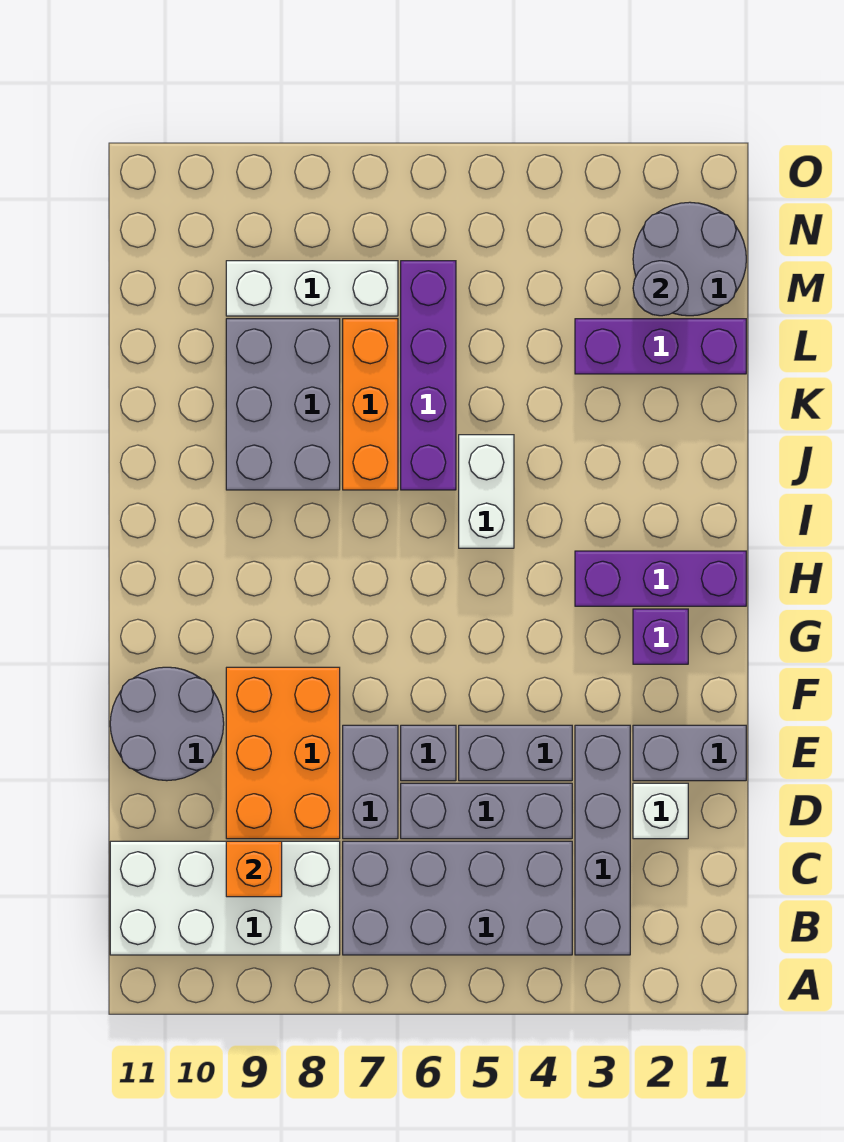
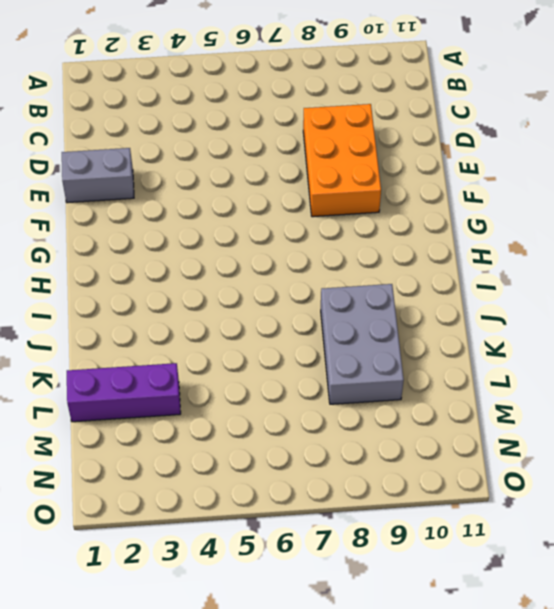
none -> grey 1x4 brick [575,725,630,955]
none -> grey 2x4 brick [343,841,572,955]
none -> white 2x4 brick [110,841,340,955]

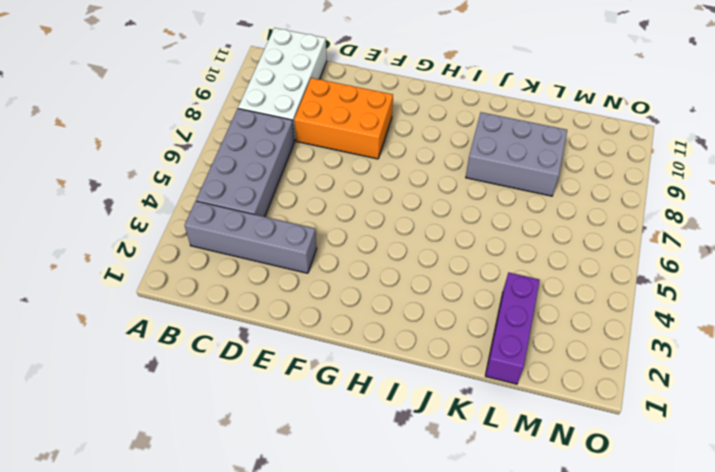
none -> white 1x1 brick [633,783,688,839]
none -> grey 1x3 brick [401,783,572,839]
none -> grey 1x2 brick [343,725,398,839]

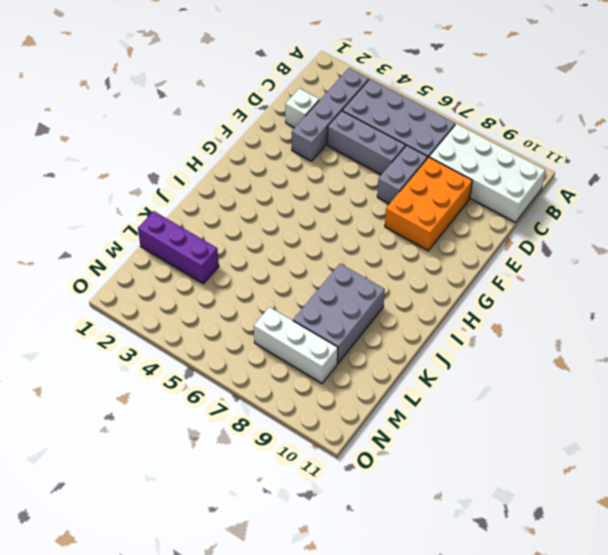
none -> grey 1x2 brick [633,725,746,781]
none -> grey 1x2 brick [459,725,572,781]
none -> grey 1x1 brick [401,725,456,781]

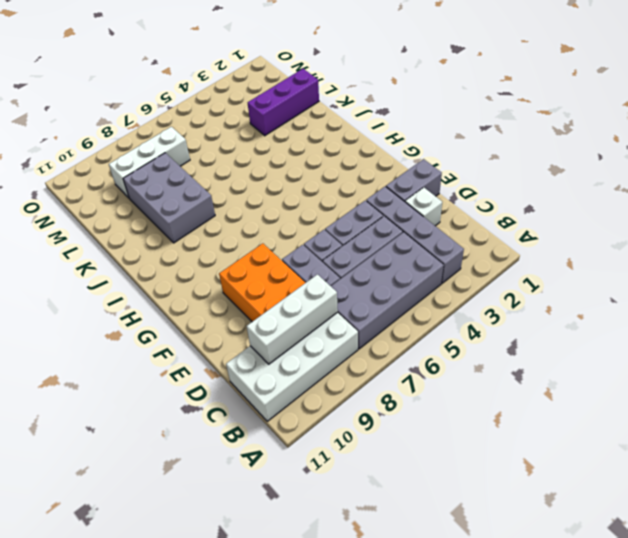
white 1x3 brick [247,274,338,364] -> orange 1x1 brick [226,841,282,897]
none -> grey 2x2 round brick [110,667,224,781]
none -> purple 1x1 brick [633,609,688,664]
none -> purple 1x3 brick [575,551,746,606]

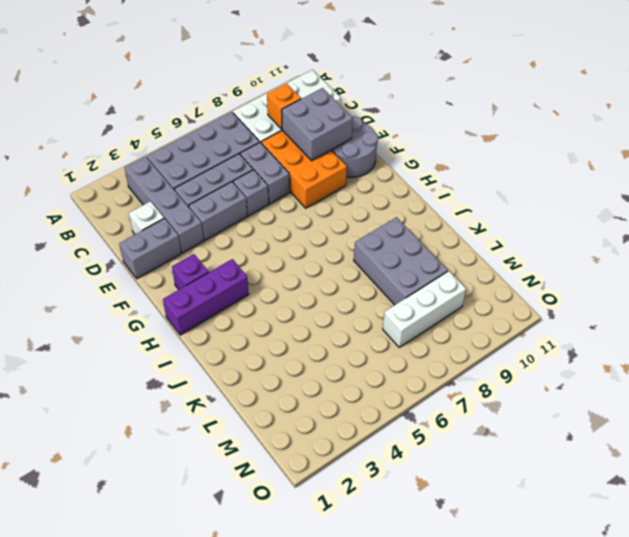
grey 2x2 brick [282,88,353,161] -> none
none -> white 1x2 brick [459,435,514,548]
none -> purple 1x4 brick [401,261,456,490]
none -> orange 1x3 brick [343,319,398,490]

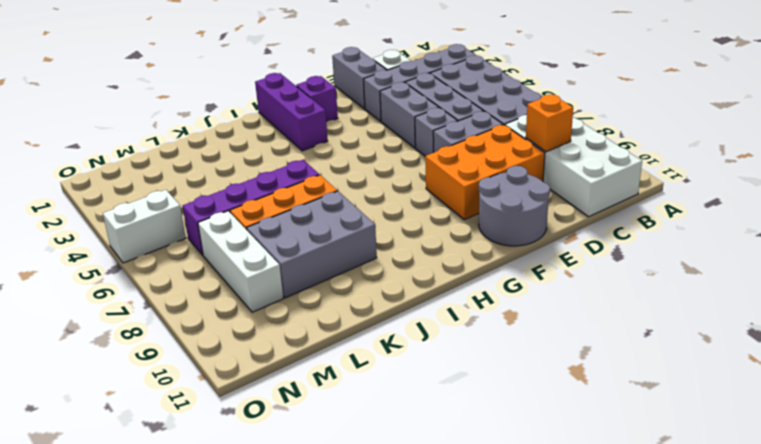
white 1x2 brick [103,190,186,263] -> white 1x2 brick moved to [459,435,514,548]
none -> purple 1x3 brick [575,319,746,374]
none -> grey 2x2 round brick [633,202,746,316]
none -> grey 1x1 round brick [633,261,688,316]

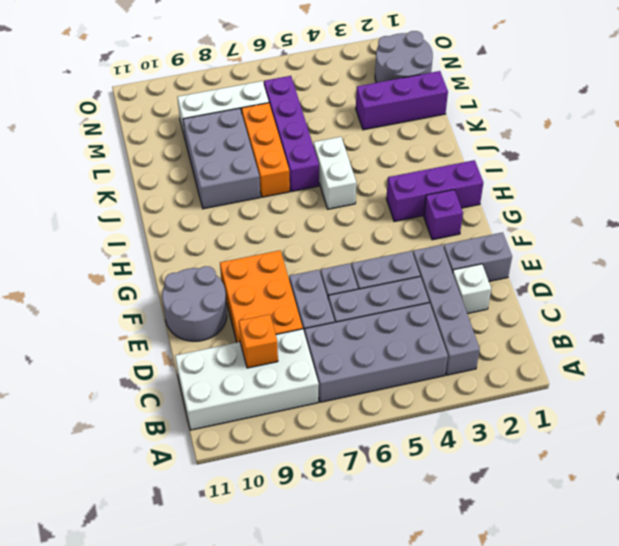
none -> grey 1x1 round brick [633,261,688,316]

